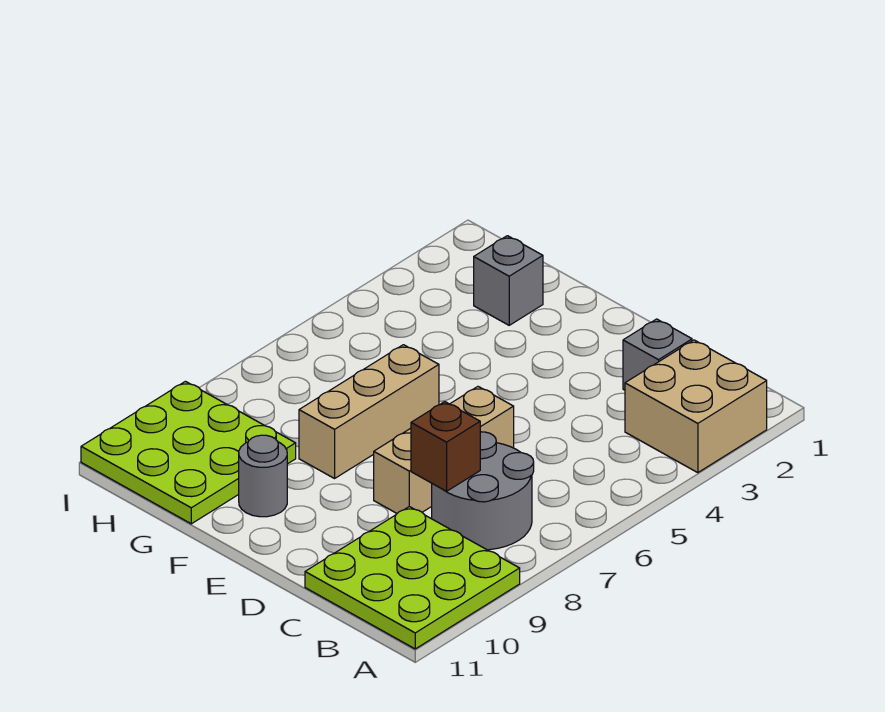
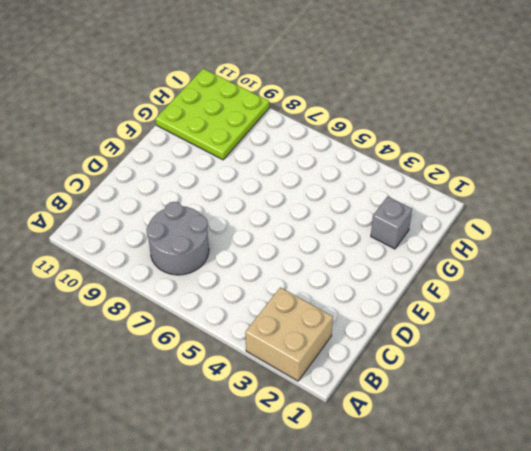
none -> lime 3x3 plate [305,507,520,649]
none -> grey 1x1 brick [623,319,692,390]

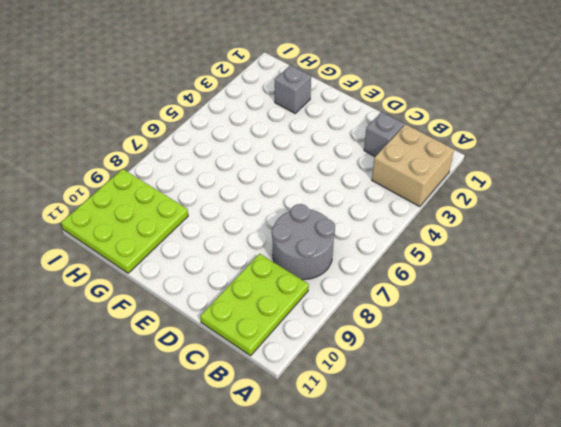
lime 2x3 plate [200,254,309,356] -> lime 3x3 plate [305,507,520,649]
none -> tan 1x3 brick [374,387,514,513]
none -> tan 1x3 brick [299,345,439,478]

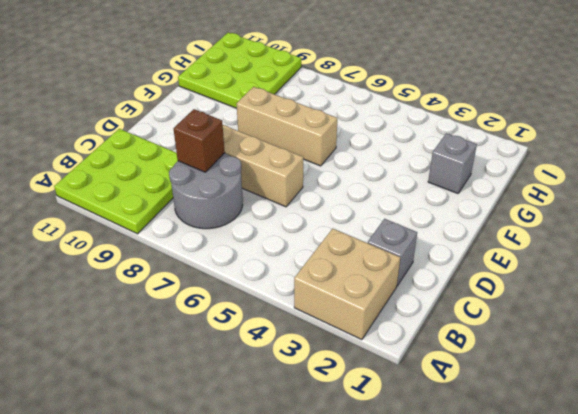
none -> grey 1x1 round brick [239,435,287,517]

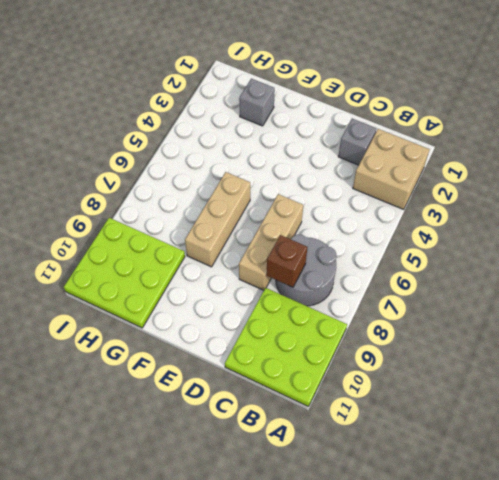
none -> grey 1x1 round brick [239,435,287,517]

